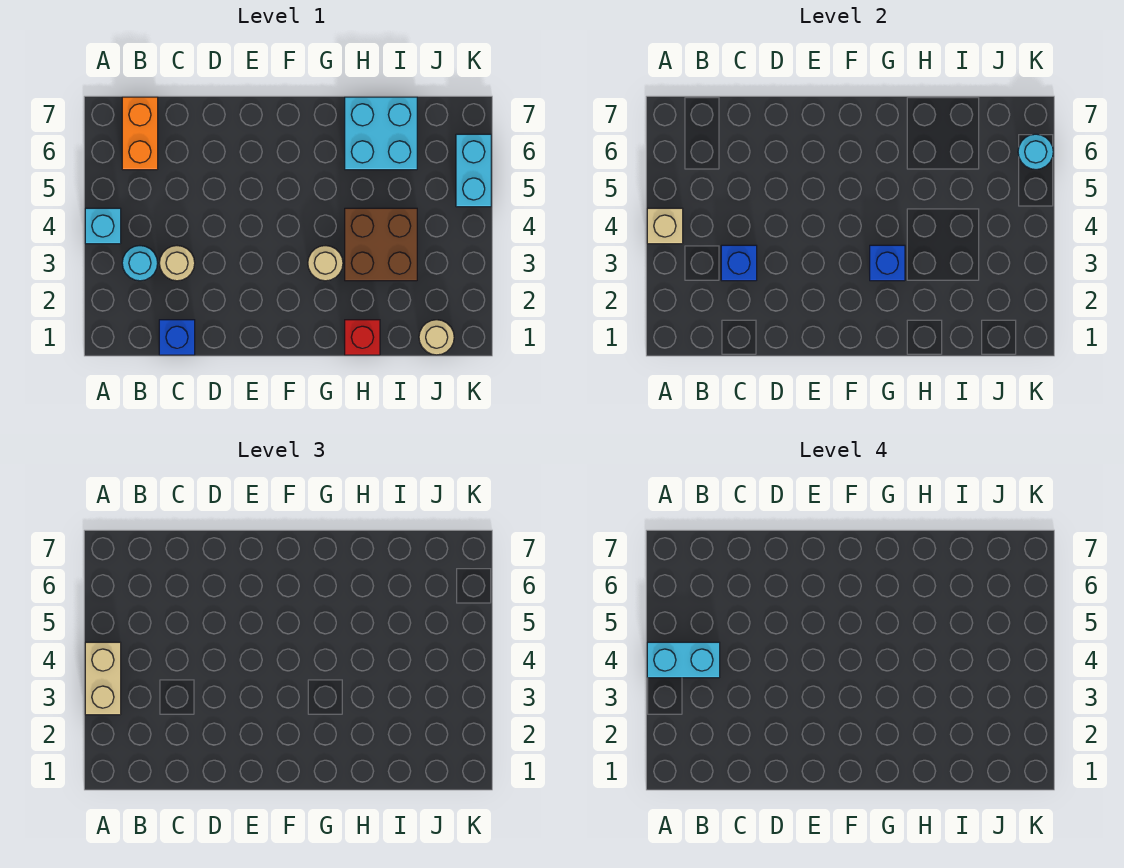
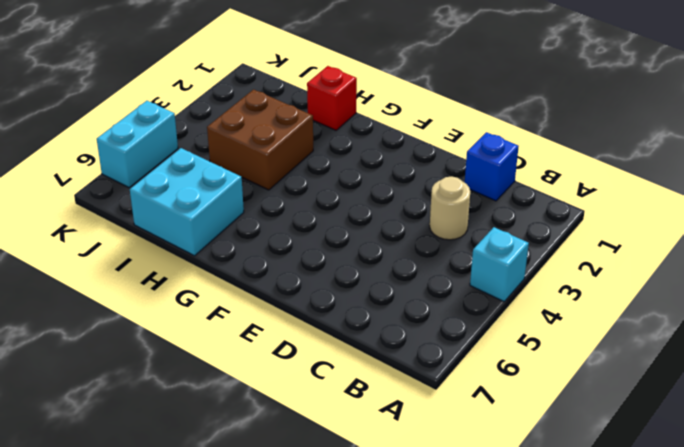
none -> cyan 1x1 round brick [122,246,158,281]
none -> orange 1x2 brick [122,97,158,170]
none -> tan 1x1 round brick [308,246,343,281]

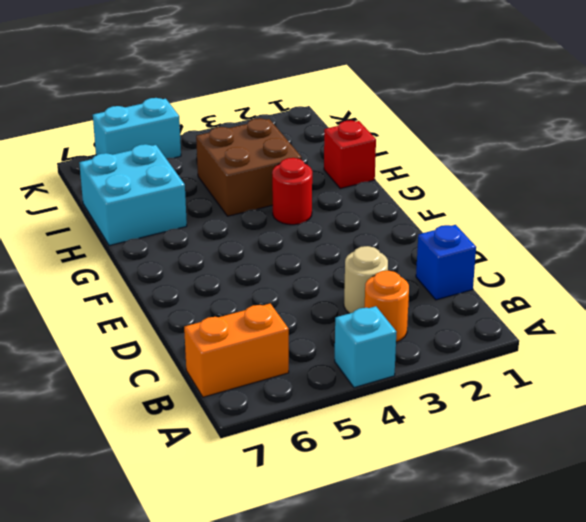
orange 1x1 round brick [365,271,409,342] -> cyan 1x1 round brick [122,246,158,281]
red 1x1 round brick [272,158,312,225] -> tan 1x1 round brick [308,246,343,281]
none -> tan 1x1 round brick [419,320,454,355]
none -> tan 1x1 brick [647,208,683,244]
none -> blue 1x1 brick [721,245,757,281]

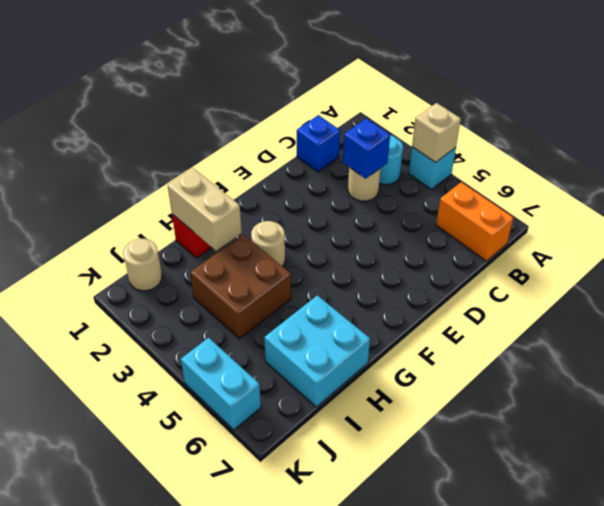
tan 1x2 brick [168,168,242,251] -> tan 1x2 brick moved to [85,642,121,715]
none -> blue 1x1 brick [870,245,905,281]
none -> cyan 1x1 round brick [1018,134,1053,169]
none -> cyan 1x2 brick [647,642,720,678]

